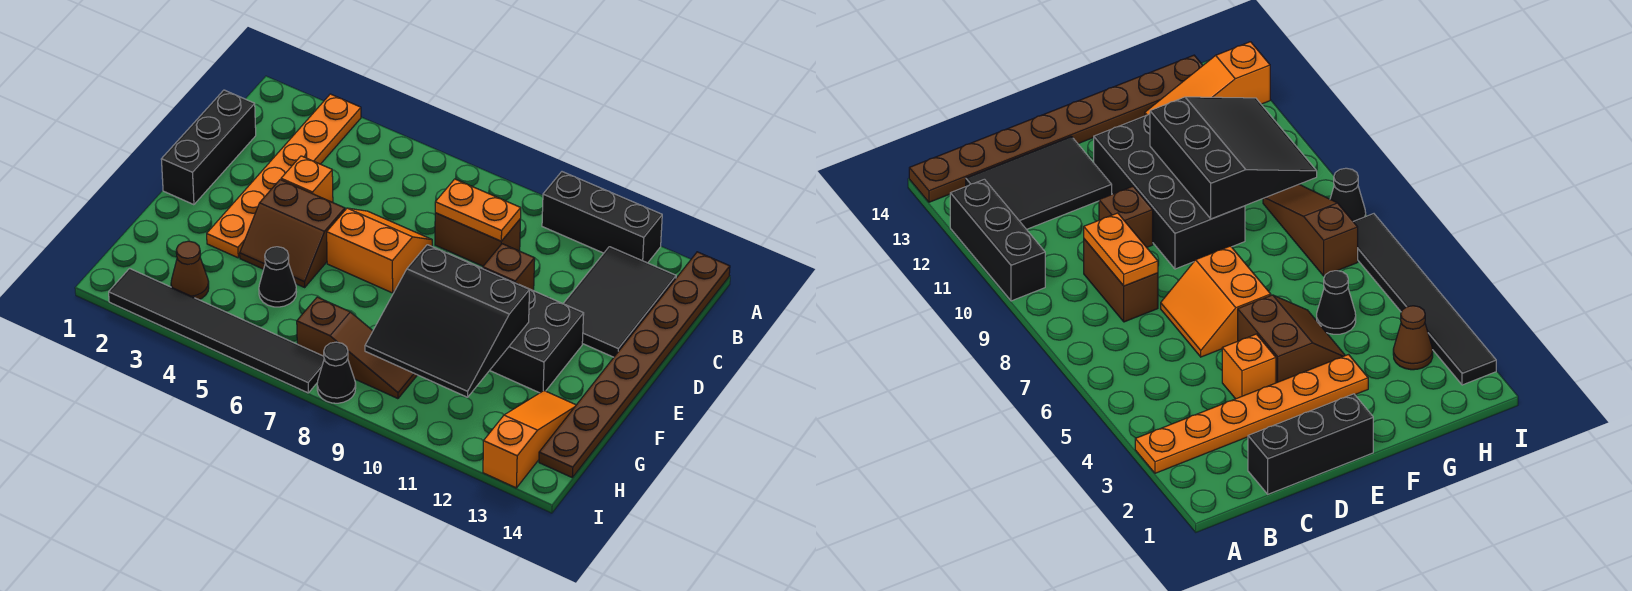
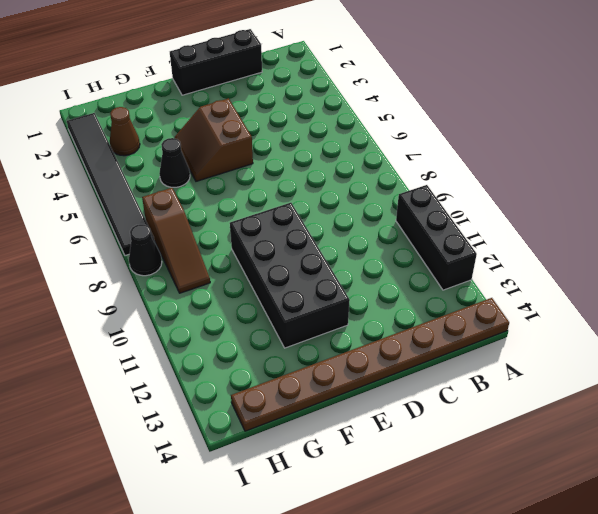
none -> orange 1x6 plate [207,94,361,258]
none -> black 2x3 tile [563,247,676,357]
none -> brown 1x2 brick [435,213,520,266]

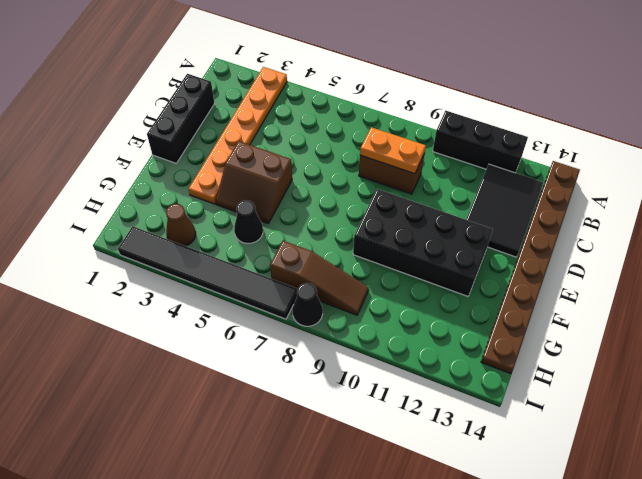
none -> orange 1x1 brick [281,156,333,202]
none -> orange 2x2 slope [327,208,432,293]
none -> brown 1x1 brick [483,244,535,290]

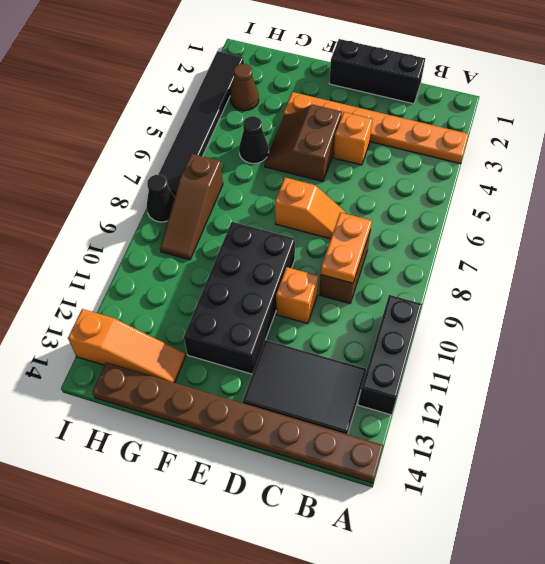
orange 1x2 slope [275,178,345,239] -> orange 2x2 slope [327,208,432,293]
orange 1x1 brick [276,267,318,323] -> brown 1x1 brick [483,244,535,290]
none -> black 3x3 slope [365,245,529,397]

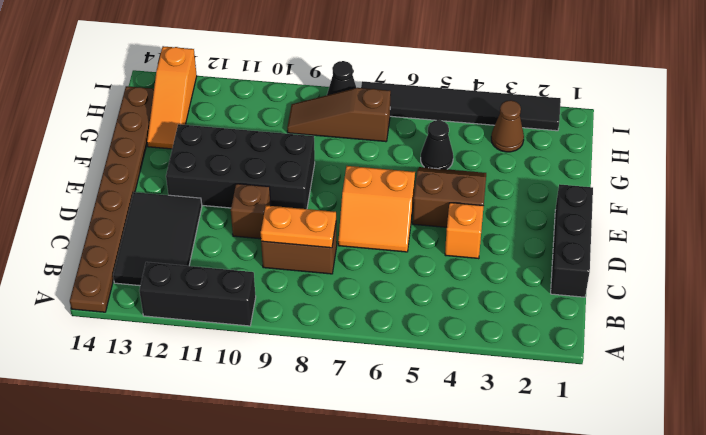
none -> orange 1x6 plate [207,94,361,258]
none -> black 3x3 slope [365,245,529,397]

